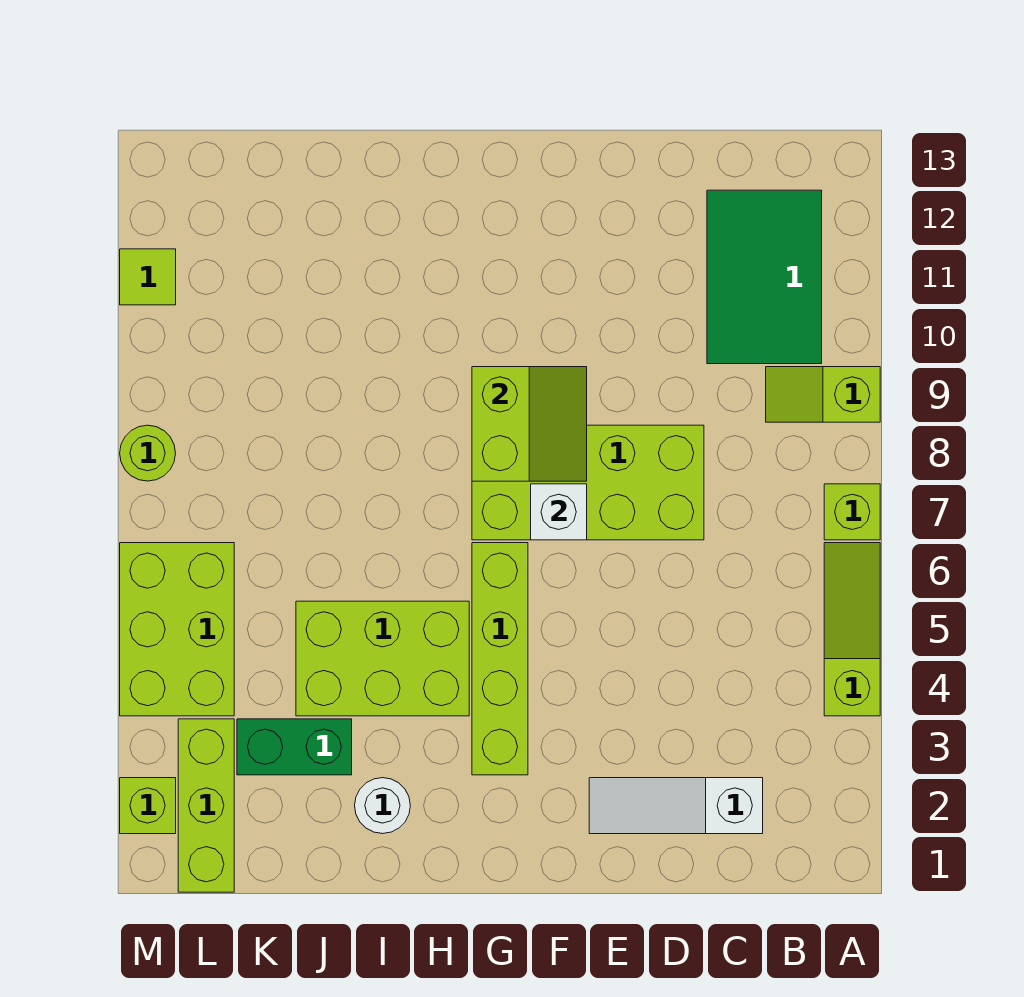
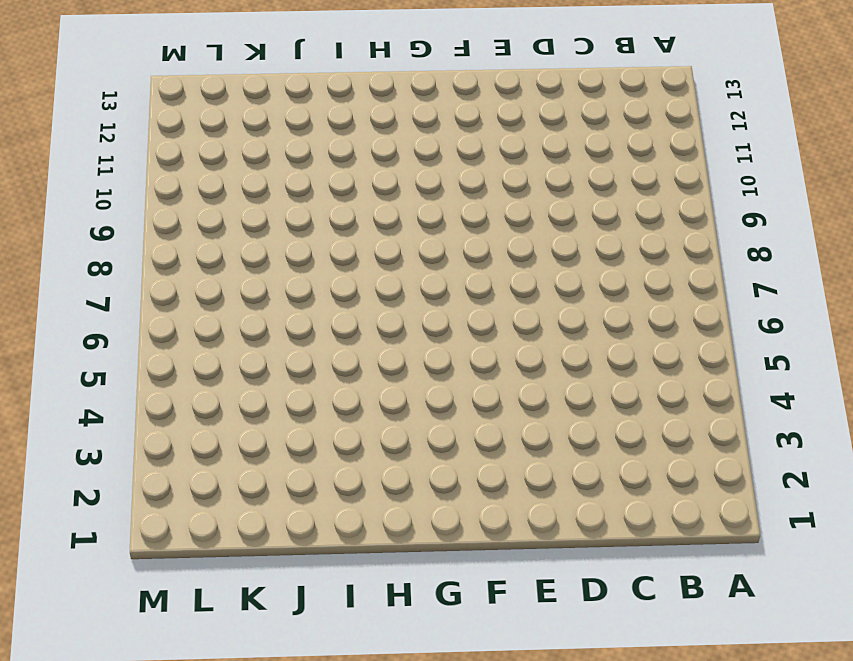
none -> lime 1x3 slope [824,543,880,716]
none -> lime 1x1 brick [824,484,880,540]
none -> lime 1x2 slope [766,367,880,422]

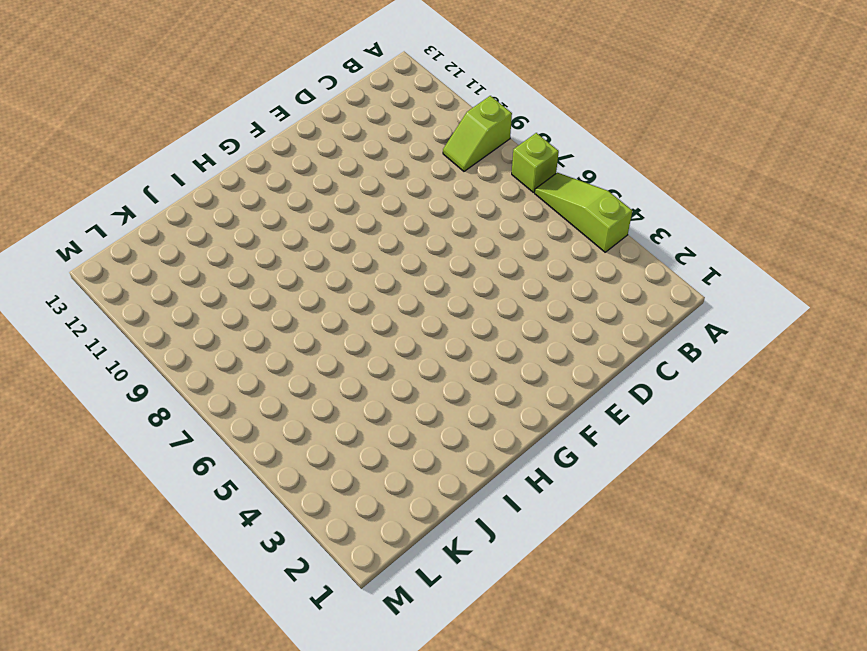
none -> green 2x3 tile [707,190,822,364]
none -> white 1x3 slope [589,778,763,834]
none -> lime 2x4 brick [472,425,704,540]

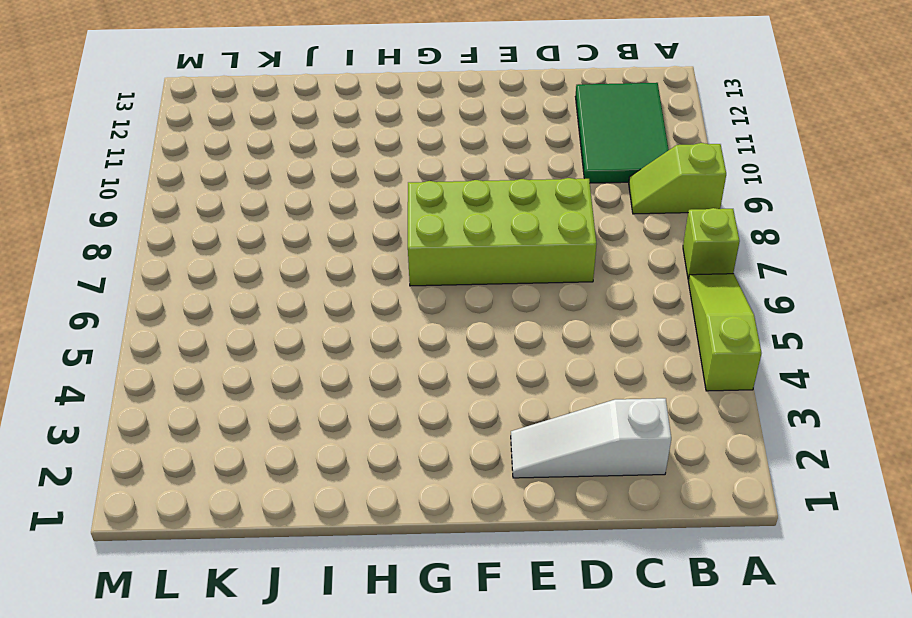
none -> lime 1x4 brick [472,543,528,775]
none -> lime 2x3 brick [296,601,469,716]
none -> white 1x1 round brick [355,778,410,834]

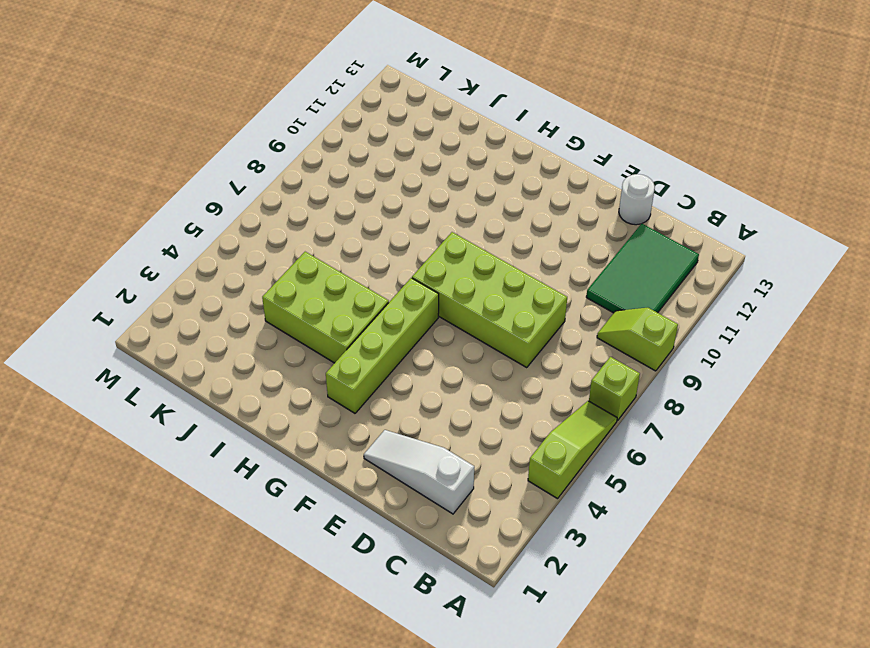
white 1x1 round brick [619,174,655,225] -> white 1x1 round brick moved to [355,778,410,834]
none -> green 1x2 brick [237,719,352,775]
none -> lime 1x3 brick [178,719,234,892]
none -> lime 2x3 brick [120,543,234,716]

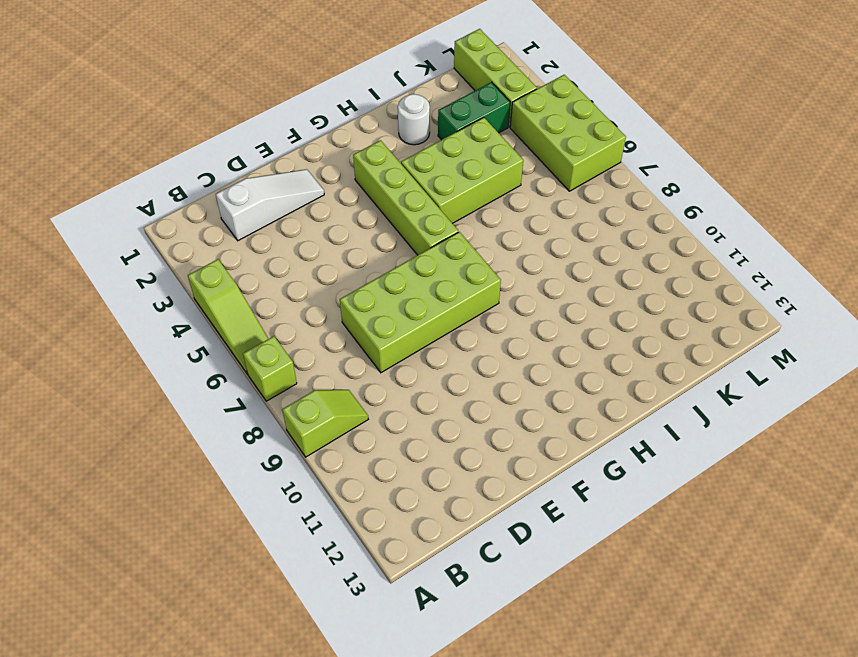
none -> green 2x3 tile [707,190,822,364]
none -> lime 1x1 brick [120,778,176,834]
none -> lime 1x1 round brick [120,425,176,481]

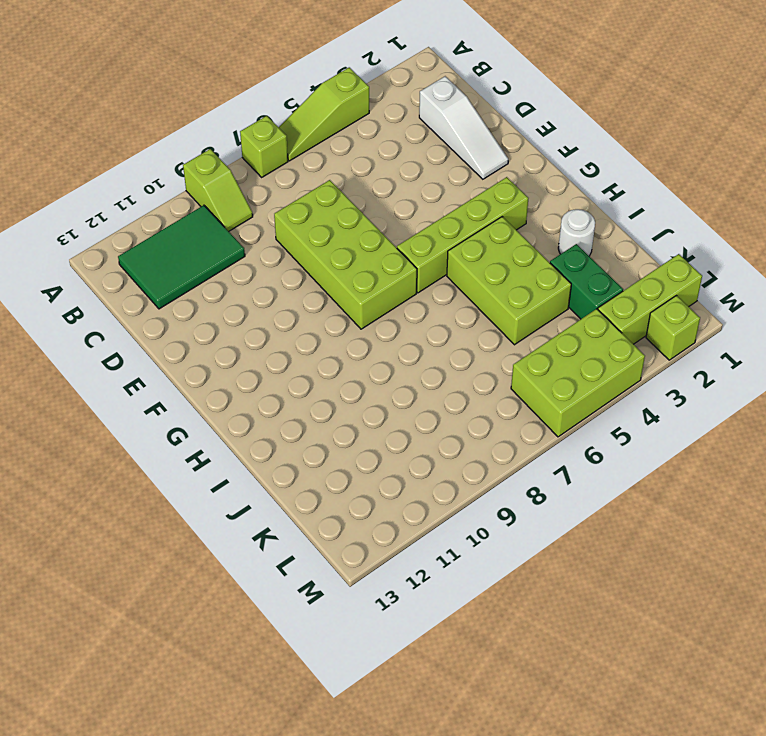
none -> lime 1x1 round brick [120,425,176,481]
none -> lime 1x1 tile [120,249,176,305]
none -> white 1x1 brick [531,484,587,540]

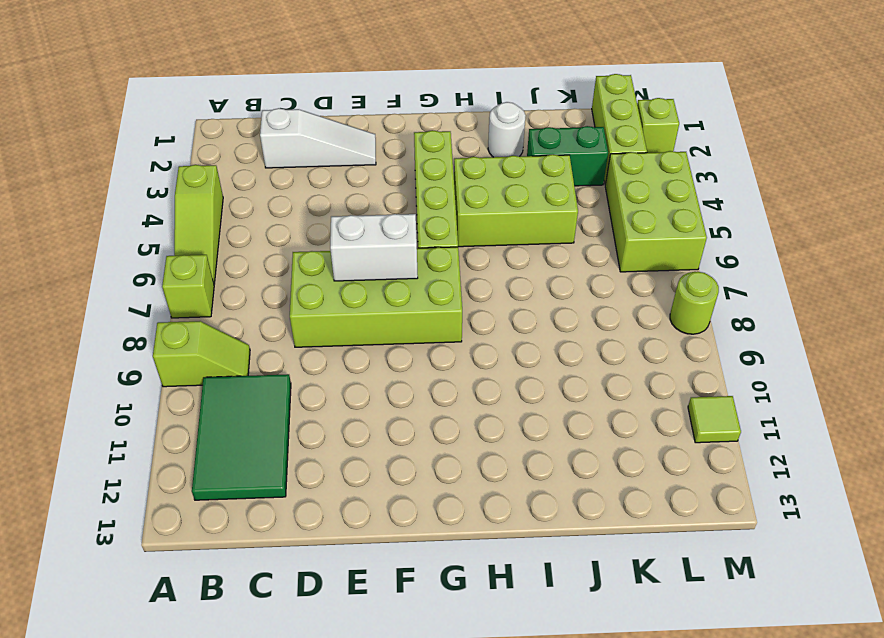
white 1x2 brick [330,214,418,281] -> white 1x1 brick [531,484,587,540]
none -> lime 2x2 slope [472,367,587,481]

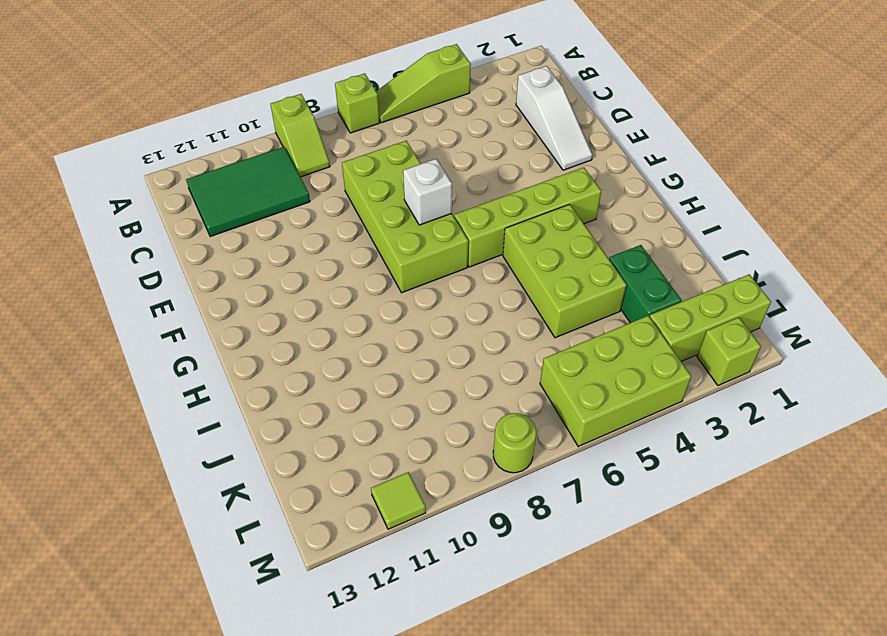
none -> white 1x1 round brick [355,778,410,834]
none -> lime 2x2 slope [472,367,587,481]

